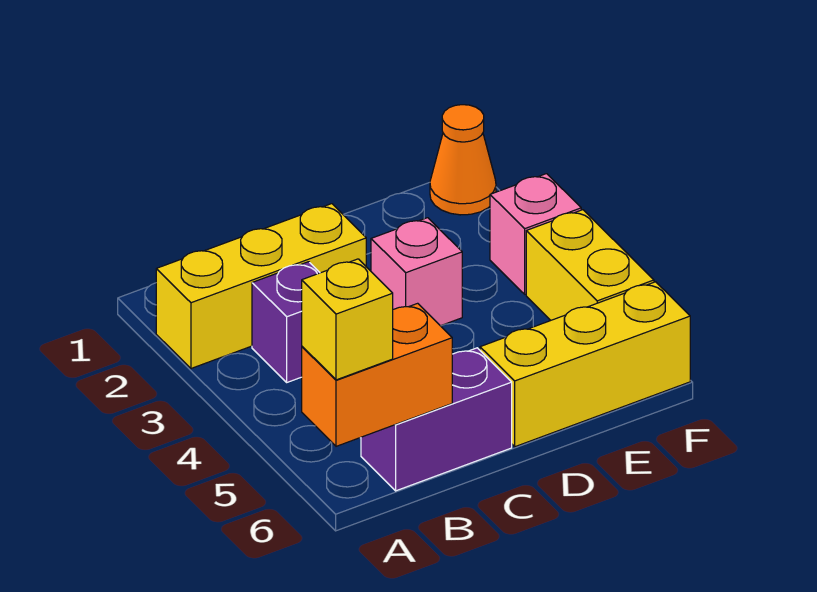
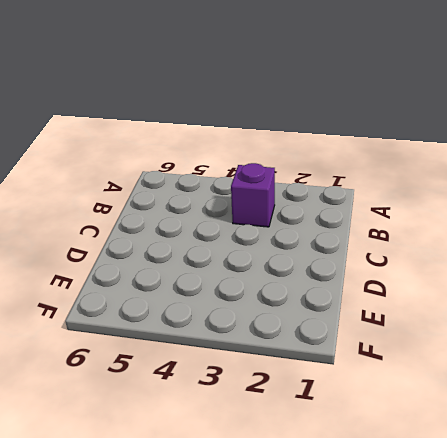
none -> yellow 1x3 brick [156,204,366,368]
none -> purple 1x2 brick [361,348,512,491]

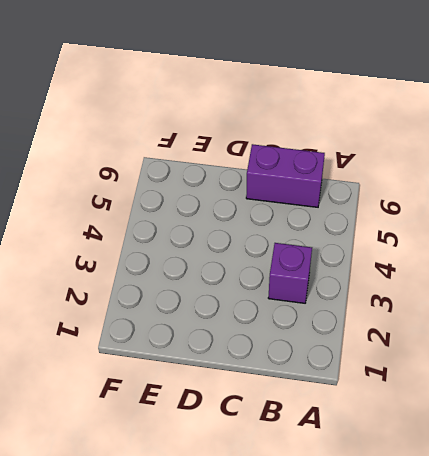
none -> yellow 1x3 brick [156,204,366,368]
none -> pink 1x1 brick [371,218,462,326]

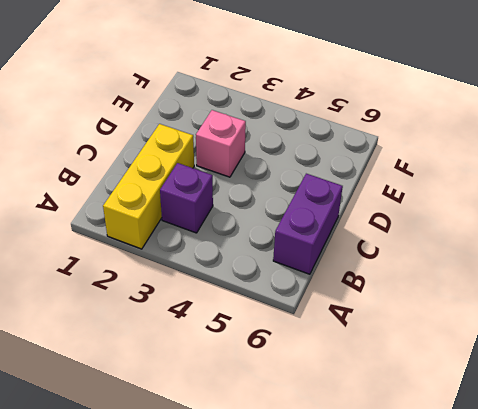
none -> yellow 1x3 brick [480,282,690,447]
none -> orange 1x1 cone [430,105,496,215]

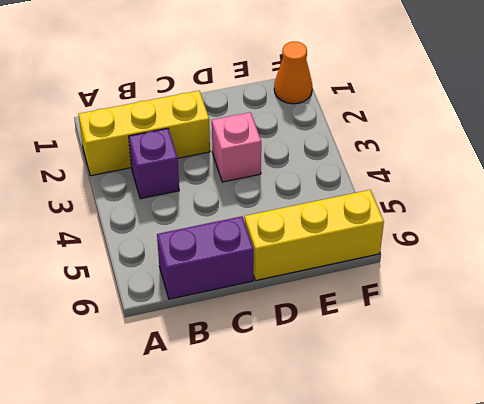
none -> pink 1x1 brick [490,174,581,294]
none -> yellow 1x2 brick [526,210,654,320]

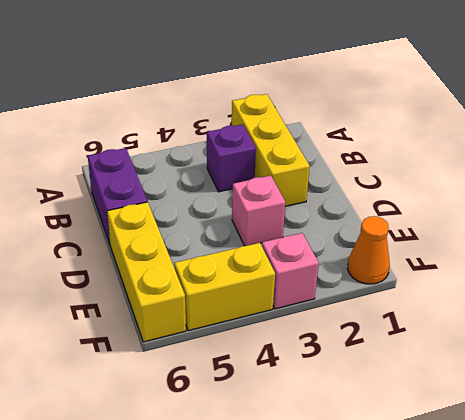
none -> orange 1x2 brick [302,303,452,446]
none -> yellow 1x1 brick [302,259,393,380]

